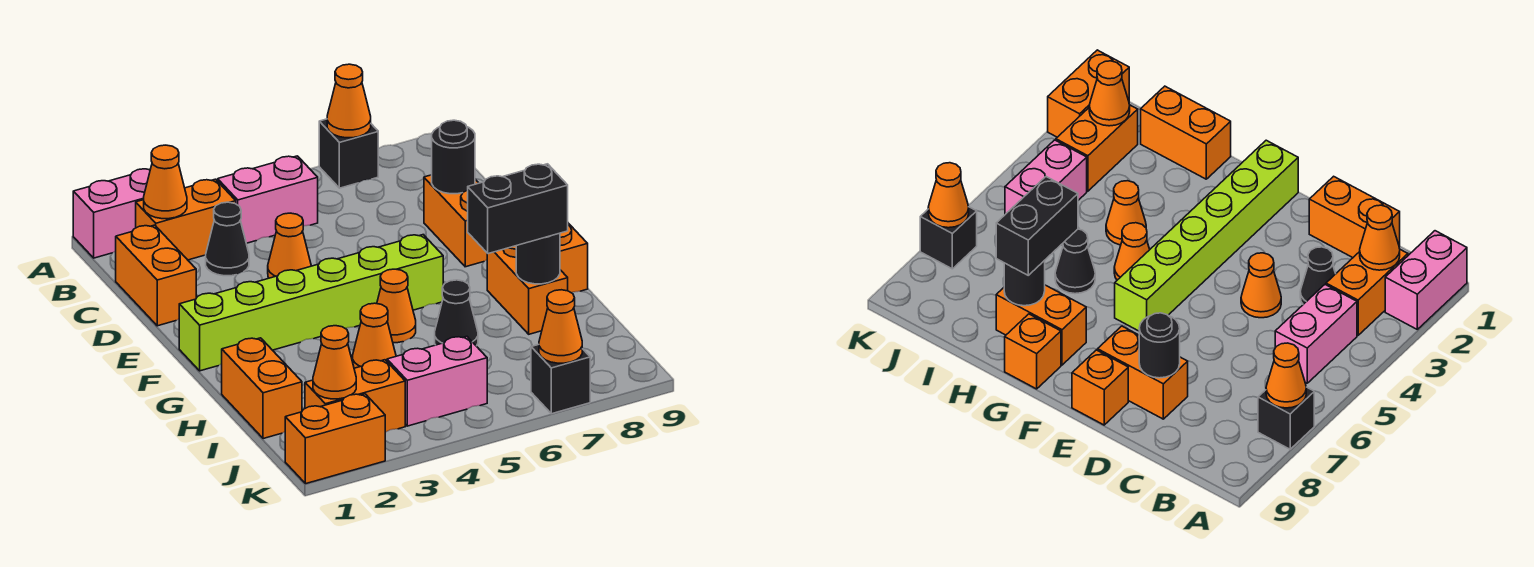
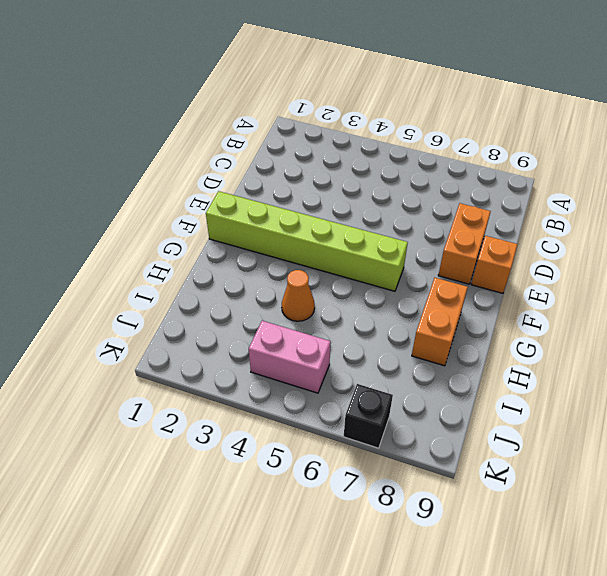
none -> pink 1x2 brick [73,169,150,258]
none -> black 1x1 brick [319,119,378,188]
none -> orange 1x2 brick [136,179,236,260]

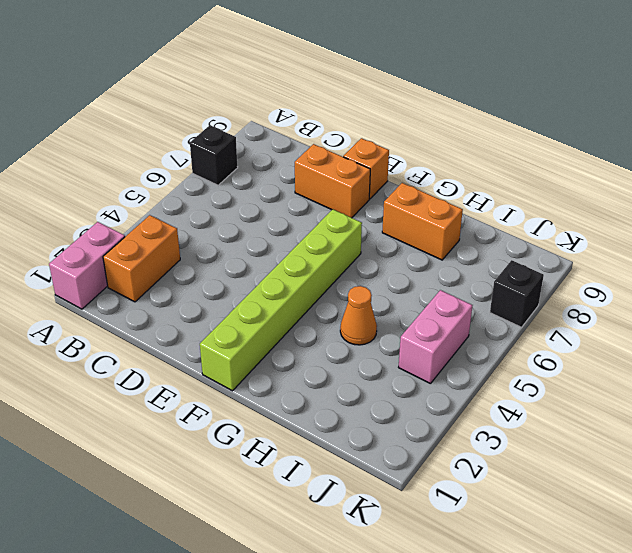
none -> pink 1x2 brick [218,156,318,243]
none -> orange 1x2 brick [116,225,196,326]
none -> black 1x1 cone [206,202,249,276]

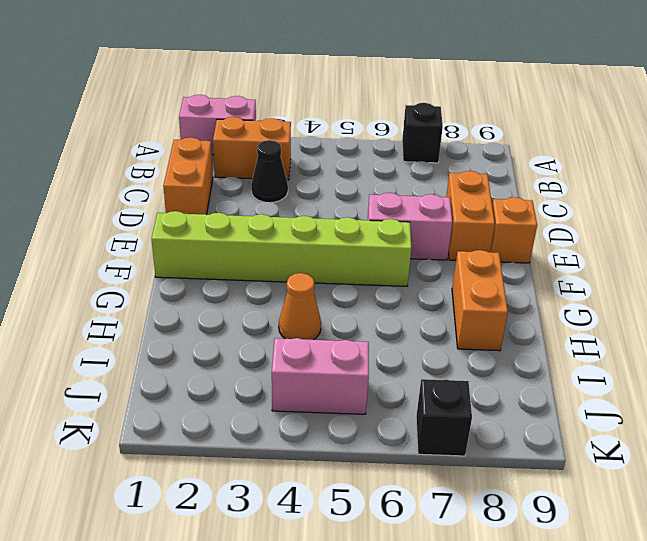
pink 1x2 brick [368,193,452,260] -> pink 1x2 brick moved to [218,156,318,243]
none -> orange 1x1 cone [268,213,311,278]
none -> orange 1x1 cone [377,269,416,343]
none -> orange 1x1 brick [560,223,588,293]

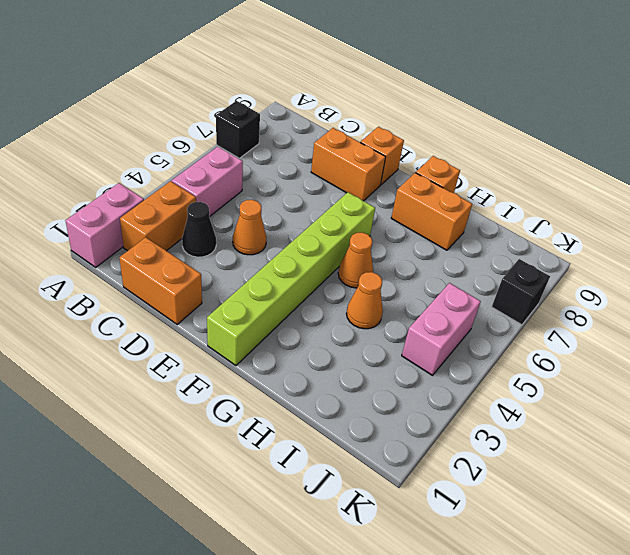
none -> orange 1x2 brick [222,338,302,439]
none -> black 1x1 cone [435,280,478,346]
none -> orange 1x2 brick [305,360,405,432]

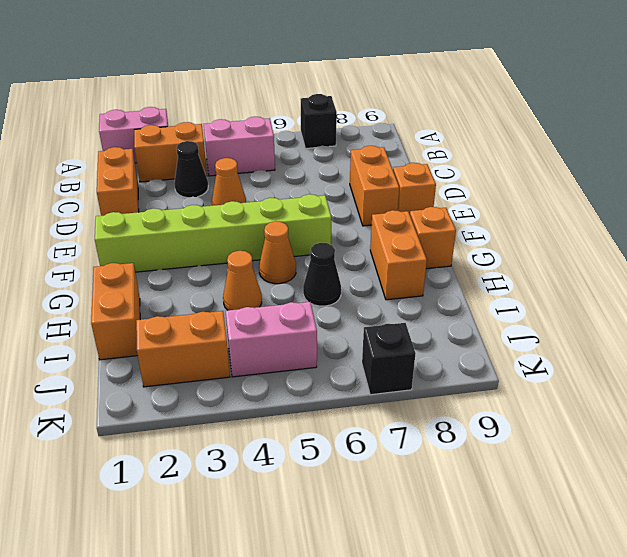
none -> orange 1x2 brick [285,394,385,484]
none -> orange 1x1 cone [327,64,371,138]
none -> orange 1x1 cone [144,145,187,219]

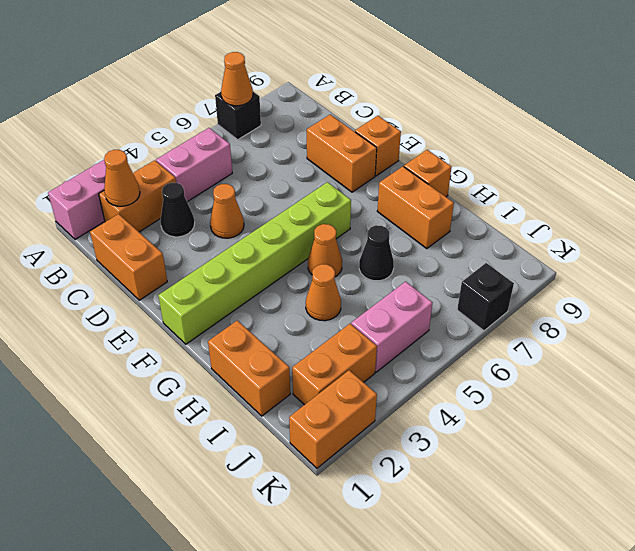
none -> black 1x1 round brick [432,120,475,194]
none -> black 1x1 round brick [516,233,560,284]
none -> orange 1x1 cone [313,326,356,399]

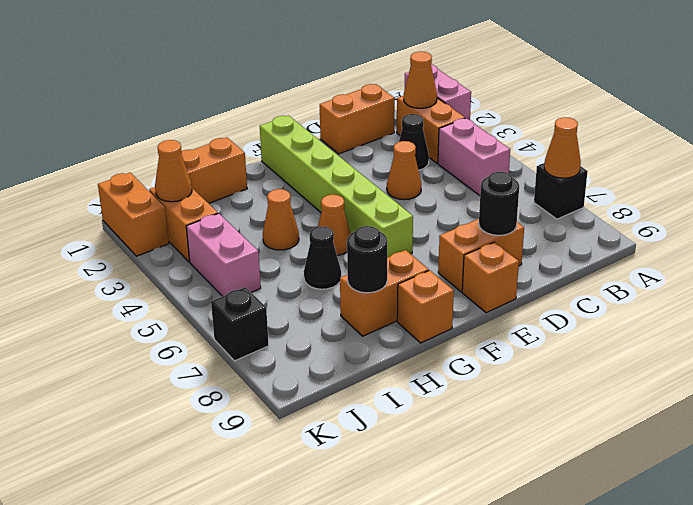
none -> orange 1x1 cone [539,290,582,363]
none -> black 1x2 brick [468,164,568,254]

